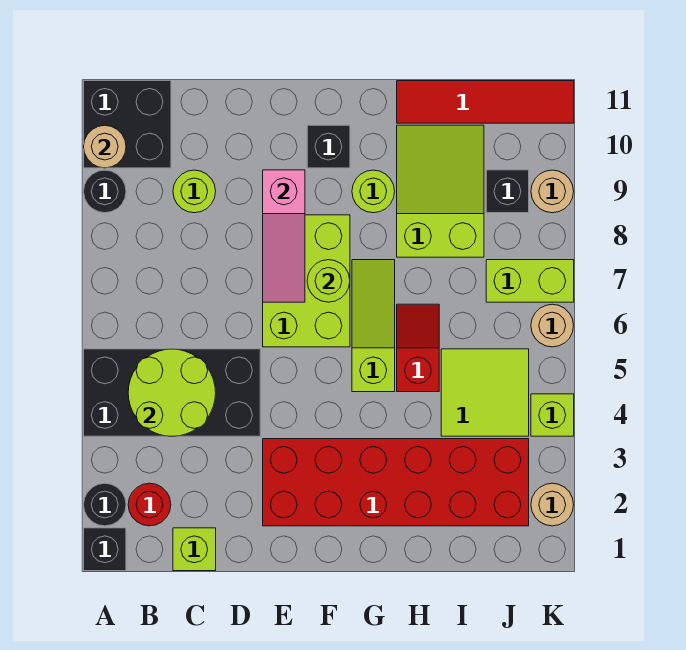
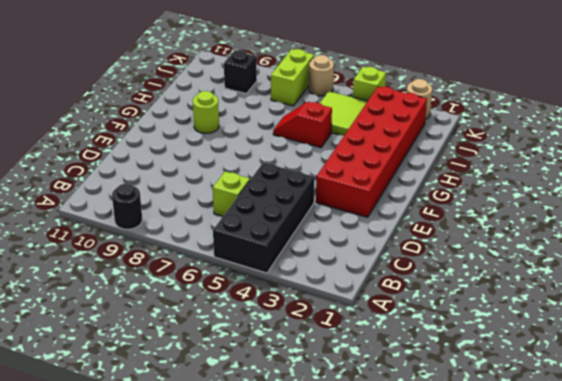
lime 1x1 brick [213,172,250,216] -> lime 1x1 brick moved to [173,528,216,571]
none -> black 1x1 brick [84,528,126,571]
none -> black 1x1 round brick [84,483,126,526]
none -> black 2x2 brick [84,81,171,168]

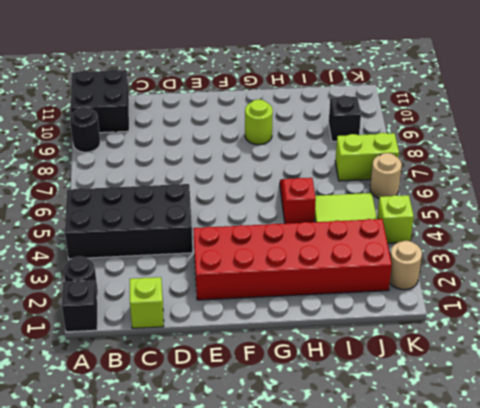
none -> red 1x1 round brick [128,483,171,526]
none -> lime 1x1 round brick [173,170,216,213]
none -> lime 2x3 brick [263,215,350,347]

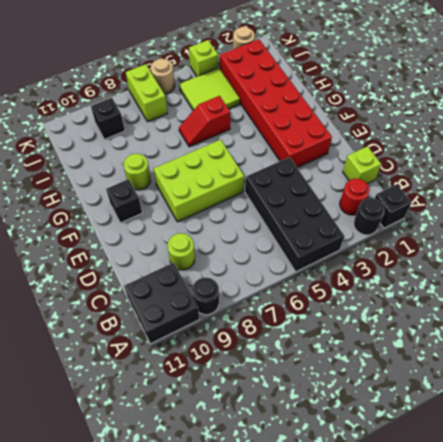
none -> lime 1x3 slope [352,260,395,392]
none -> lime 2x3 slope [397,125,484,257]
none -> red 1x4 tile [397,81,574,123]

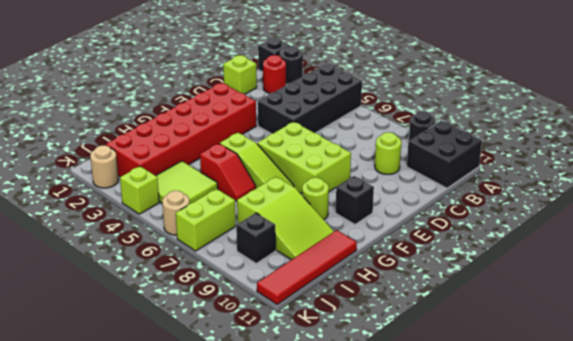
none -> tan 1x1 round brick [531,170,574,213]
none -> tan 1x1 round brick [84,125,126,168]
none -> lime 2x2 round brick [128,349,216,436]

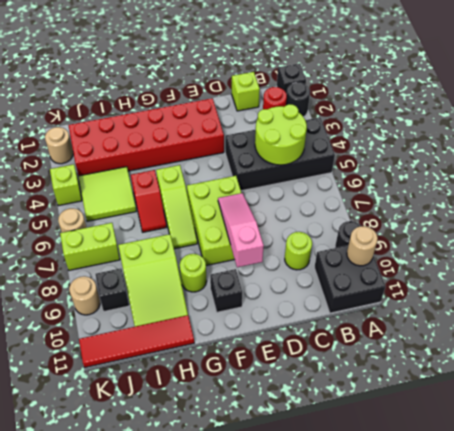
none -> lime 1x1 round brick [307,260,350,302]

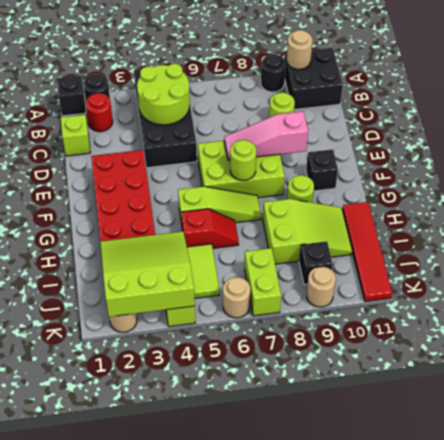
lime 3x3 slope [100,231,195,317] -> none

